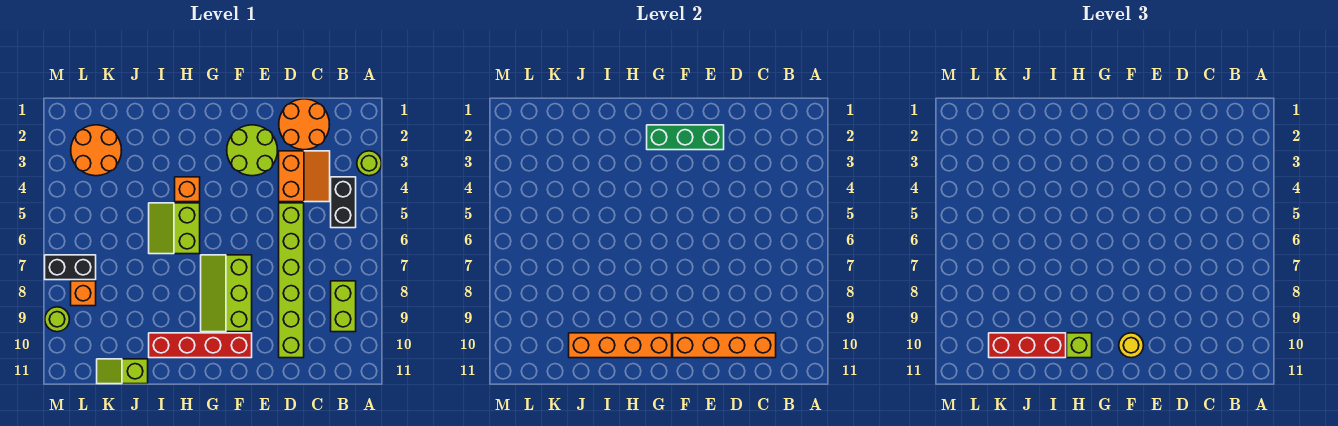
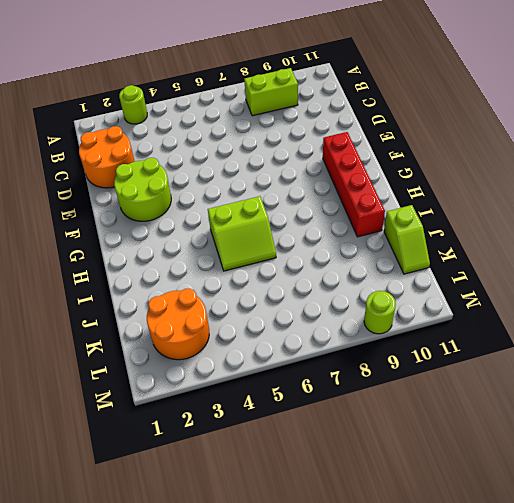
none -> black 1x2 brick [331,177,356,228]
none -> orange 2x2 slope [279,151,330,202]
none -> lime 1x6 brick [279,203,304,358]

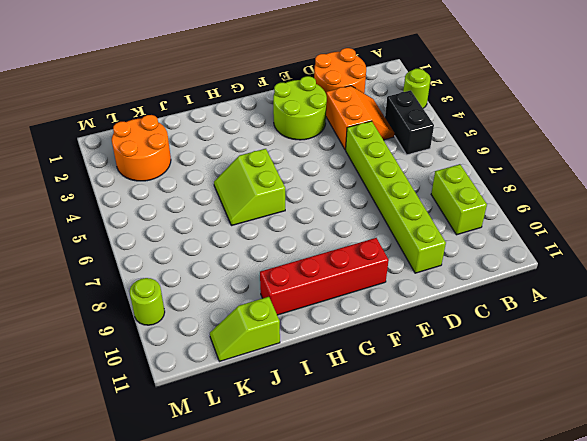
none -> lime 2x3 slope [201,255,252,332]
none -> orange 1x1 brick [175,177,200,202]
none -> black 1x2 brick [45,255,96,280]

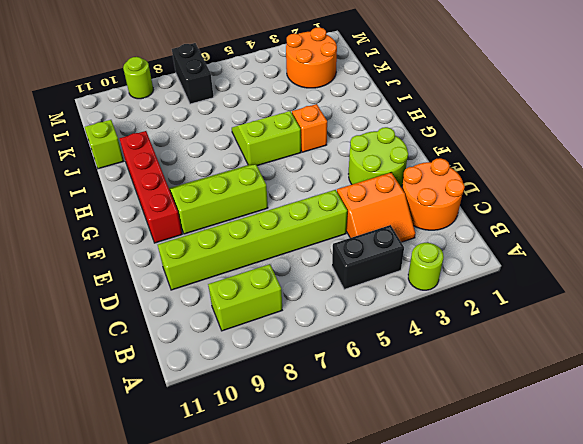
none -> orange 1x1 brick [71,281,96,306]
none -> orange 1x4 brick [673,333,776,358]
none -> green 1x3 brick [647,125,724,150]

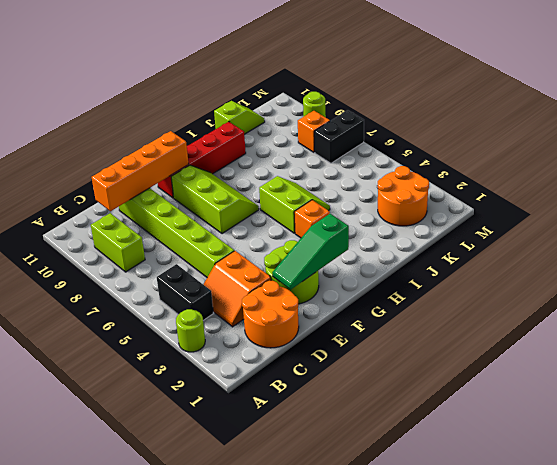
green 1x3 slope [272,214,349,289] -> green 1x3 brick [647,125,724,150]
none -> orange 1x4 brick [569,333,672,358]
none -> yellow 1x1 round brick [1119,333,1144,358]
none -> lime 1x1 brick [1067,333,1092,358]

